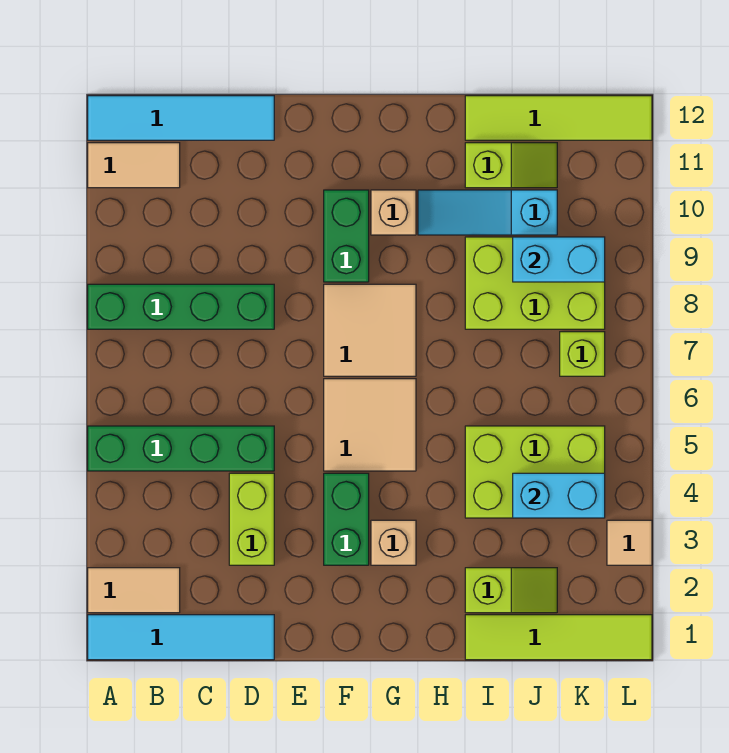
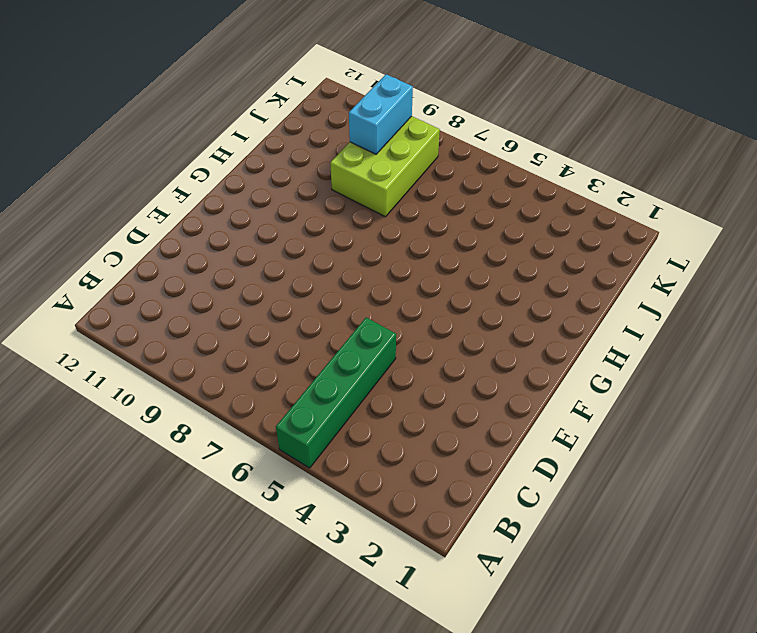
none -> cyan 1x4 tile [88,615,274,660]
none -> tan 1x2 tile [88,568,180,613]
none -> green 1x4 brick [88,284,274,329]

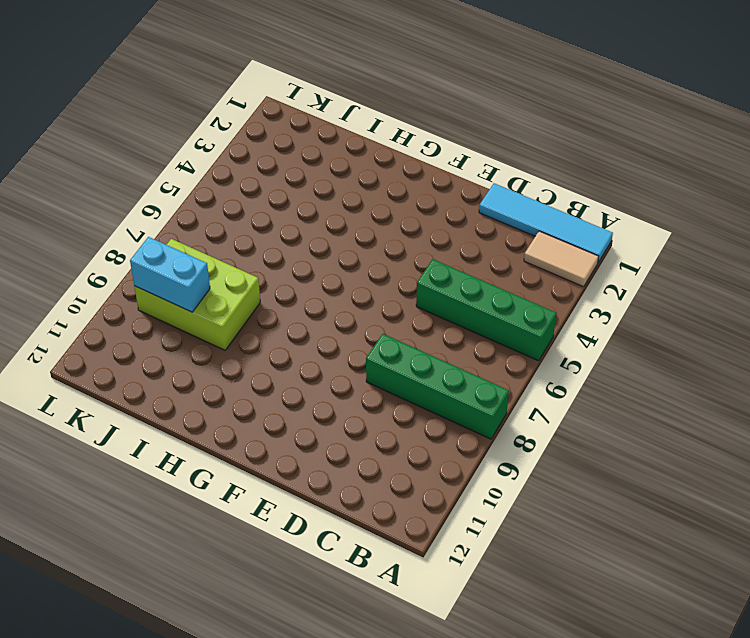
none -> tan 1x2 tile [88,143,180,188]
none -> cyan 1x4 tile [88,96,274,140]
none -> lime 1x2 brick [229,473,274,565]

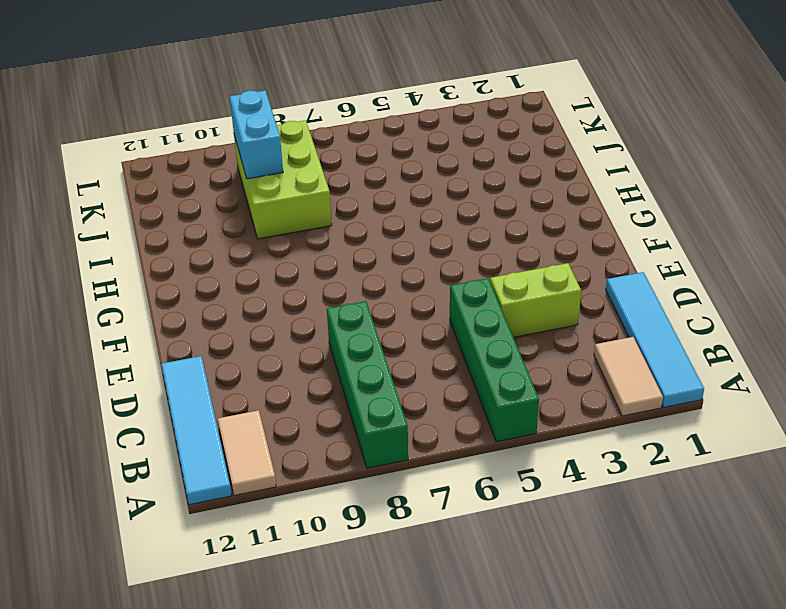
none -> green 1x2 brick [324,473,369,565]
none -> tan 2x2 tile [324,379,416,471]
none -> tan 2x2 tile [324,284,416,376]

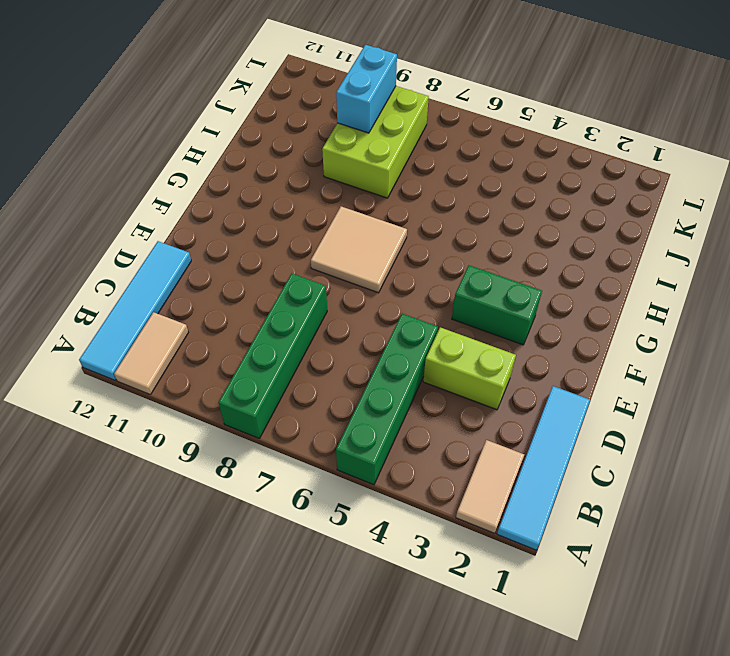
none -> tan 2x2 tile [324,379,416,471]
none -> green 1x2 brick [324,190,369,282]
none -> tan 1x1 brick [371,520,416,565]

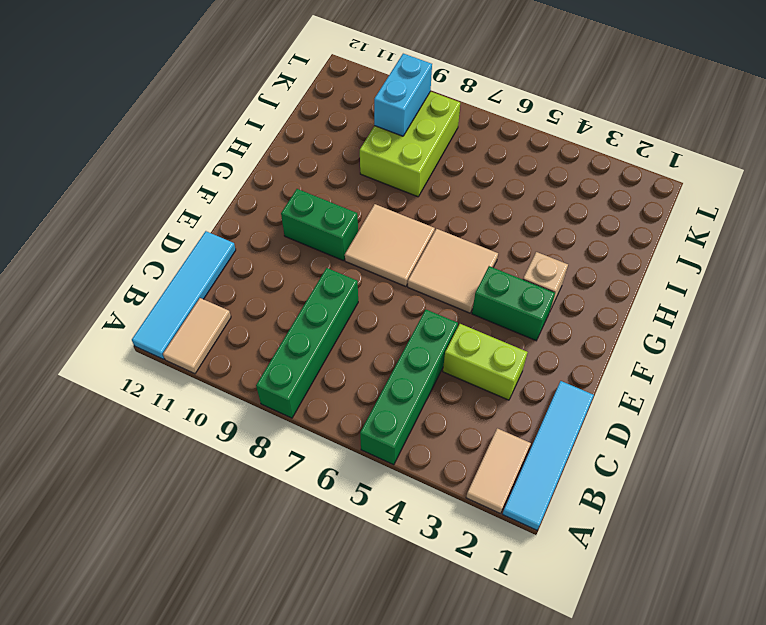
none -> tan 1x1 brick [371,190,416,235]
none -> cyan 1x3 slope [418,190,557,235]
none -> lime 1x4 tile [465,615,652,660]

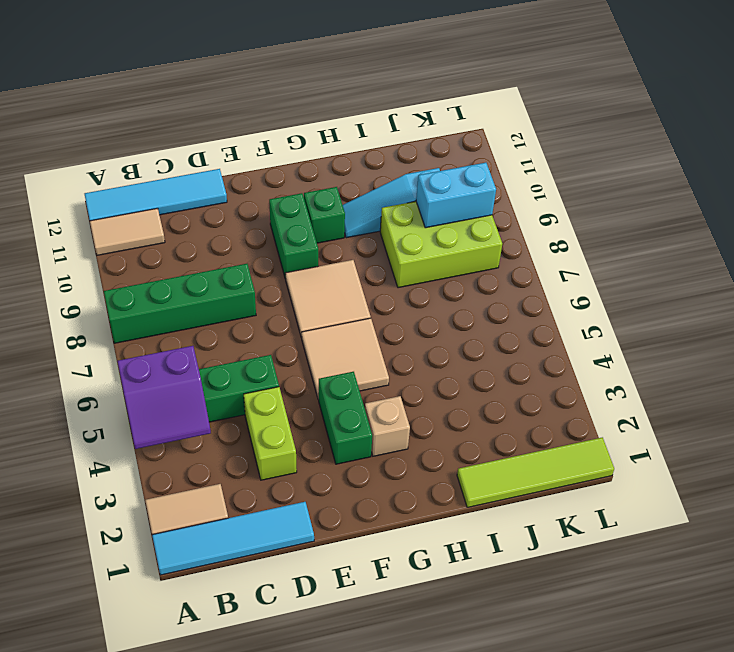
purple 2x2 slope [118,346,211,449] -> none
green 1x1 brick [304,187,345,243] -> tan 1x1 brick [371,190,416,235]
none -> lime 1x2 slope [465,568,557,613]
none -> lime 2x3 brick [465,426,605,518]
none -> lime 1x2 slope [465,143,557,188]

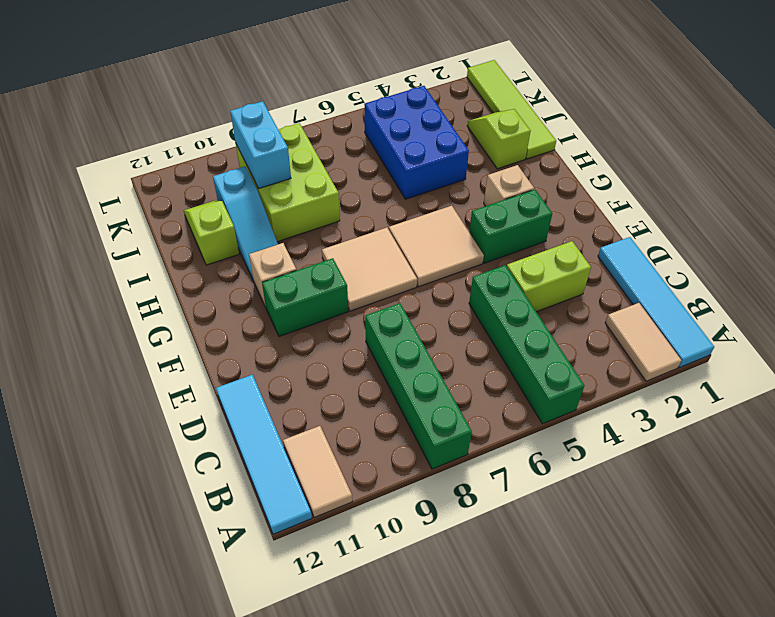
blue 2x3 brick [364,86,469,199] -> lime 2x3 brick [465,426,605,518]
none -> lime 1x4 tile [465,96,652,140]
none -> lime 1x1 brick [560,332,605,376]
none -> tan 1x1 tile [607,520,652,565]

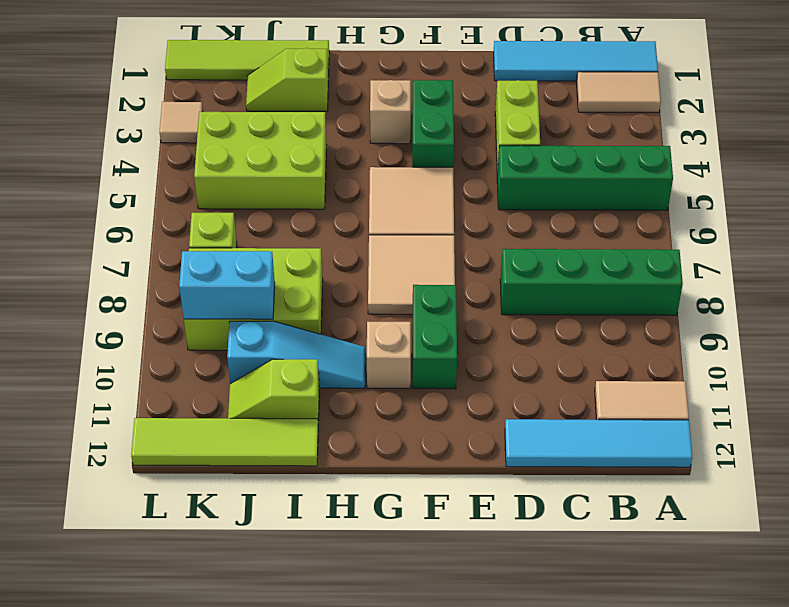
none -> cyan 1x2 brick [513,473,605,518]

